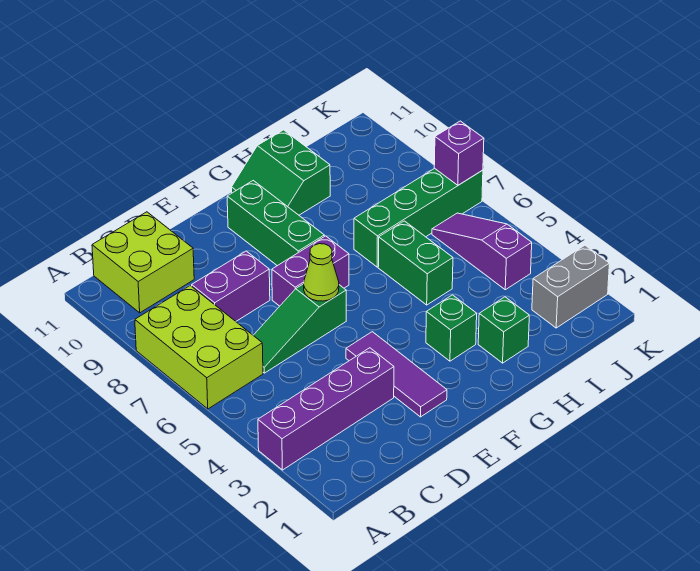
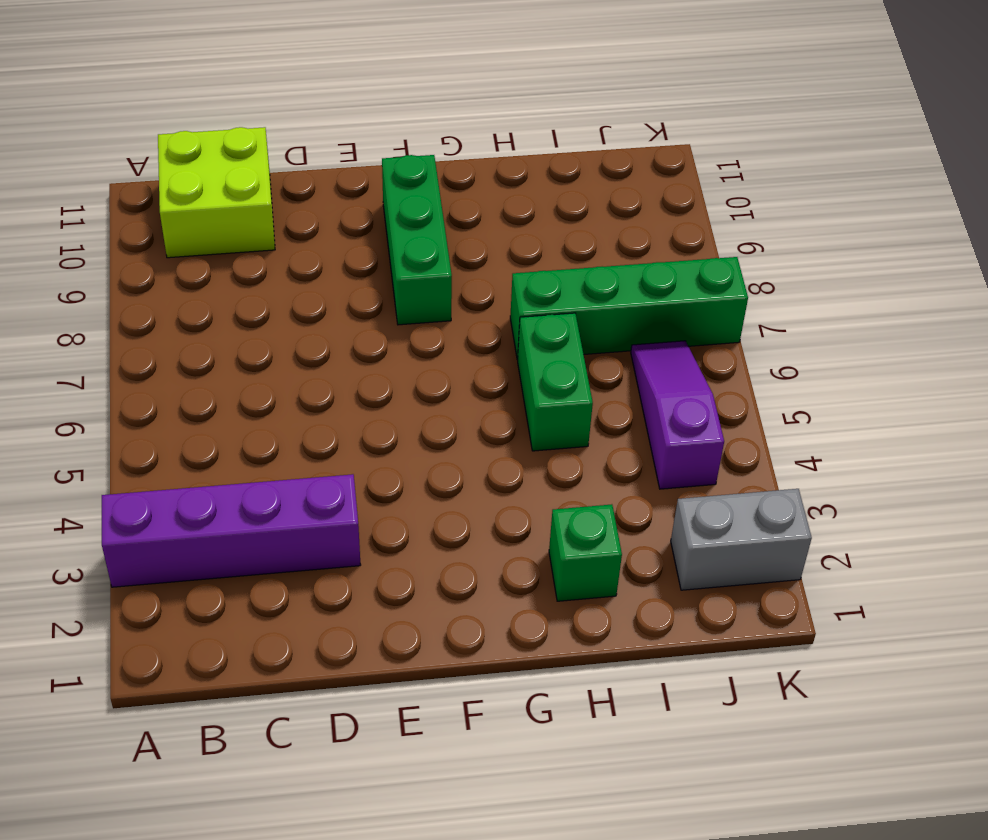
none -> lime 2x3 brick [135,285,263,409]
none -> green 1x3 slope [253,284,346,373]
none -> purple 1x2 brick [192,251,270,321]

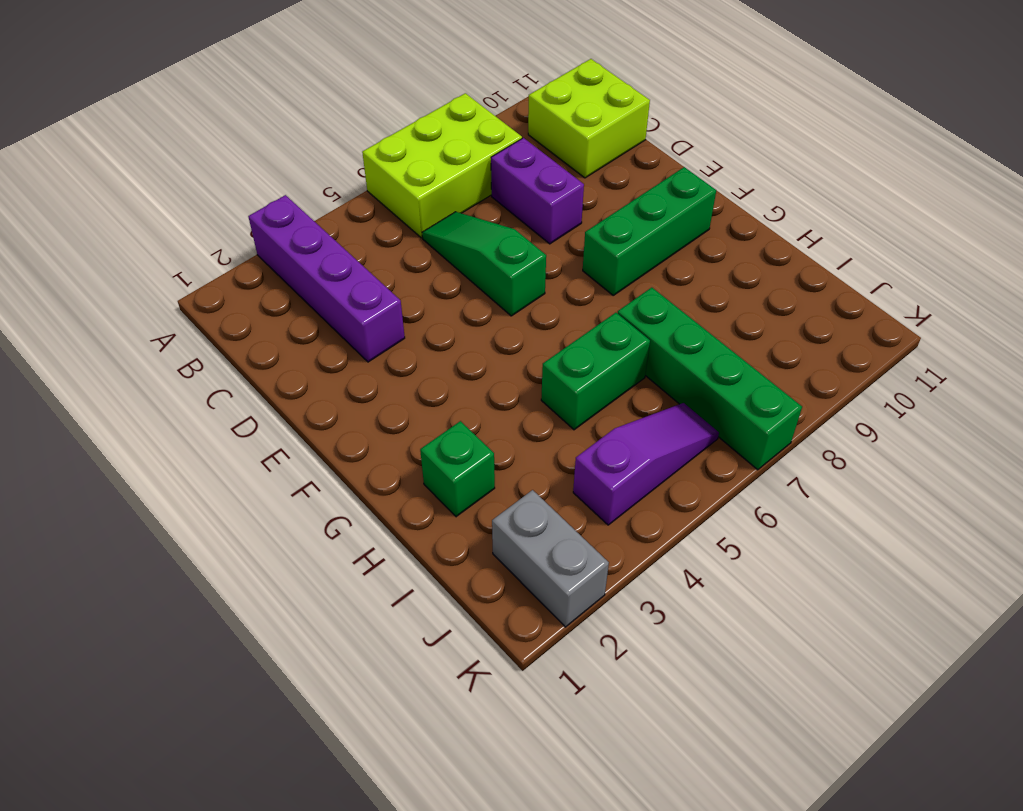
none -> purple 1x3 tile [346,332,447,417]
none -> purple 1x2 brick [272,236,349,306]
none -> green 1x1 brick [426,295,477,361]

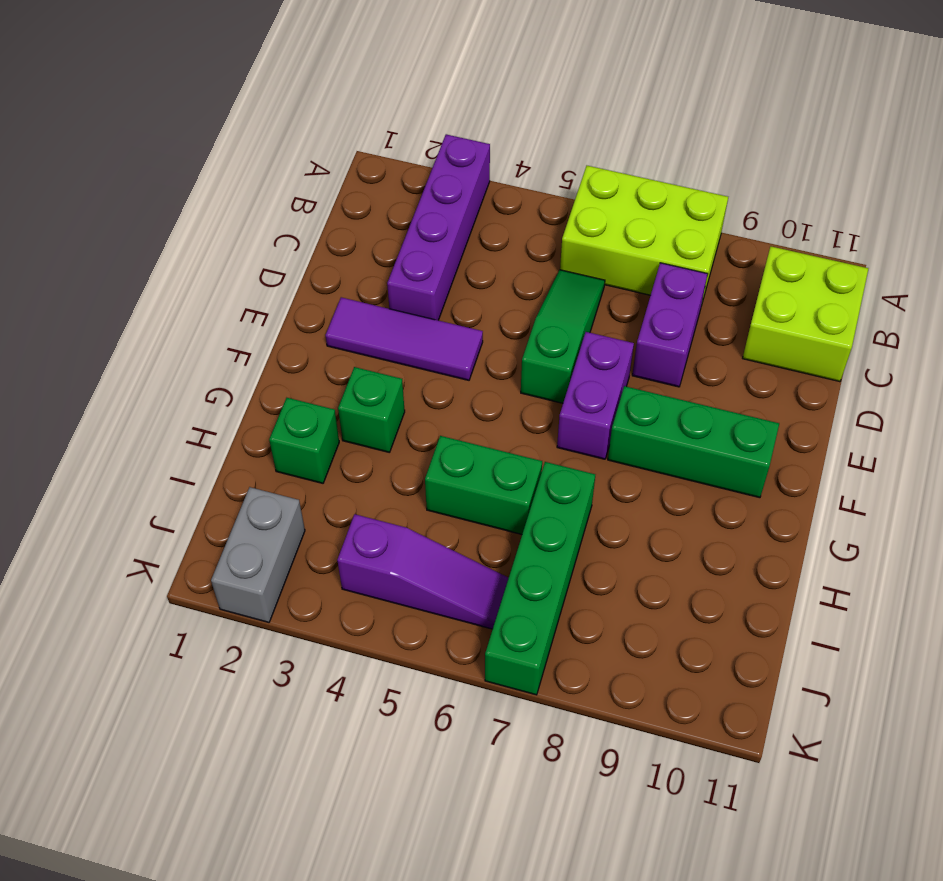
none -> green 2x2 slope [232,130,330,215]
none -> lime 1x1 cone [304,244,339,301]
none -> purple 1x1 brick [434,121,484,185]

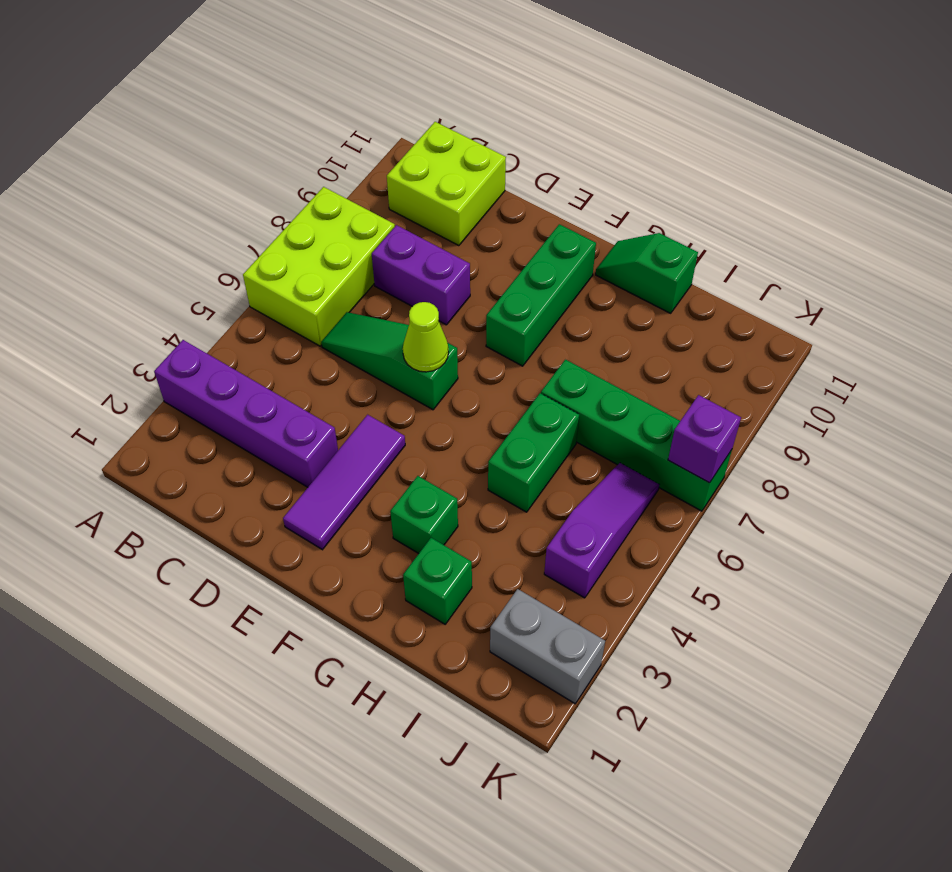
green 1x2 slope [596,233,698,313] -> green 2x2 slope [232,130,330,215]
none -> purple 1x2 brick [272,236,349,306]

